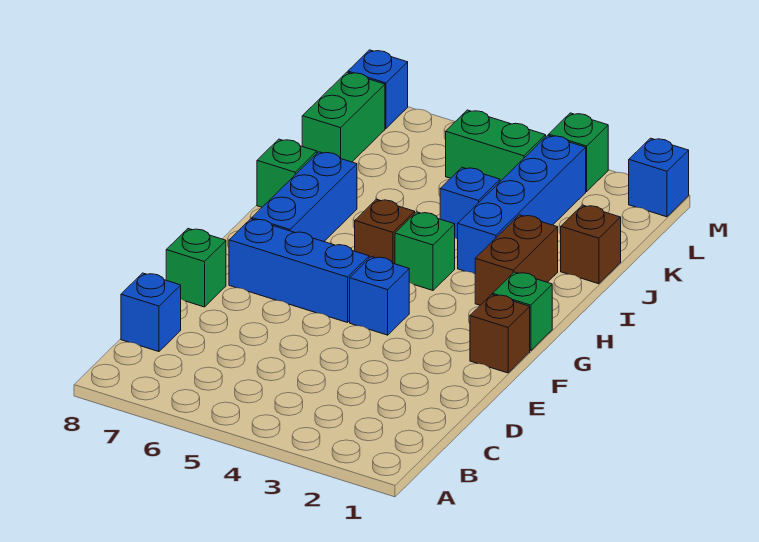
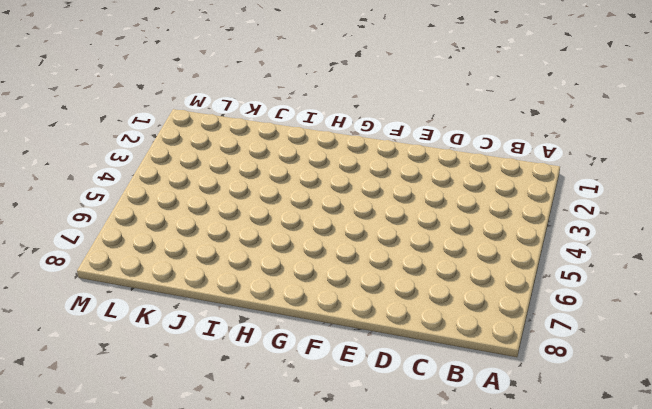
none -> blue 1x1 brick [121,273,181,352]
none -> green 1x1 brick [166,229,226,307]
none -> brown 1x1 brick [470,294,530,373]

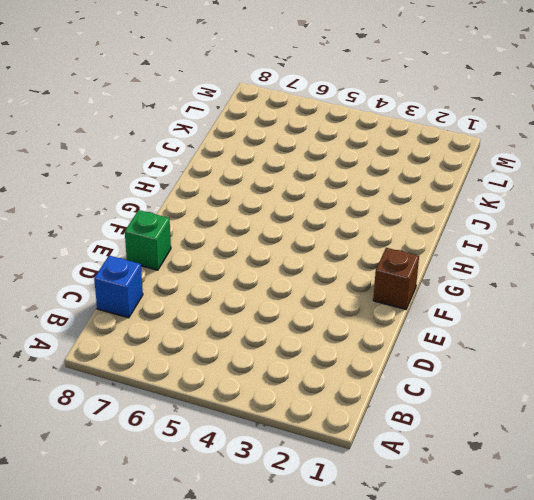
none -> blue 1x1 brick [350,257,409,335]
none -> blue 1x3 brick [229,219,369,323]
none -> green 1x1 brick [493,272,552,351]

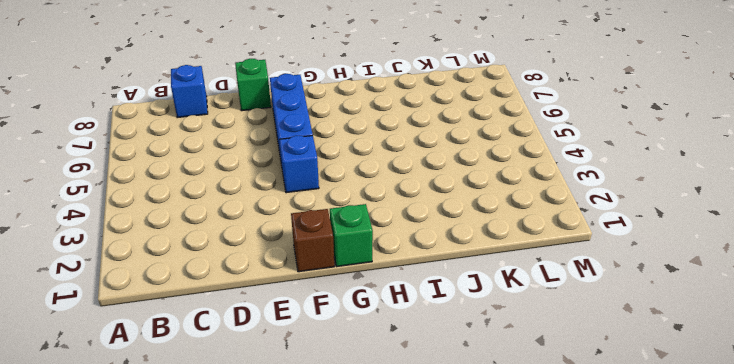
none -> blue 1x3 brick [252,152,357,242]
none -> brown 1x2 brick [475,215,558,305]
none -> green 1x1 brick [395,212,455,290]

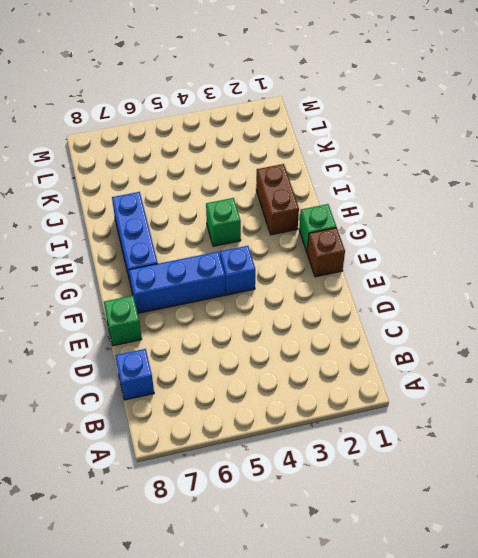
none -> brown 1x1 brick [355,199,415,264]
none -> blue 1x4 brick [458,135,586,274]
none -> green 1x1 brick [257,139,317,207]

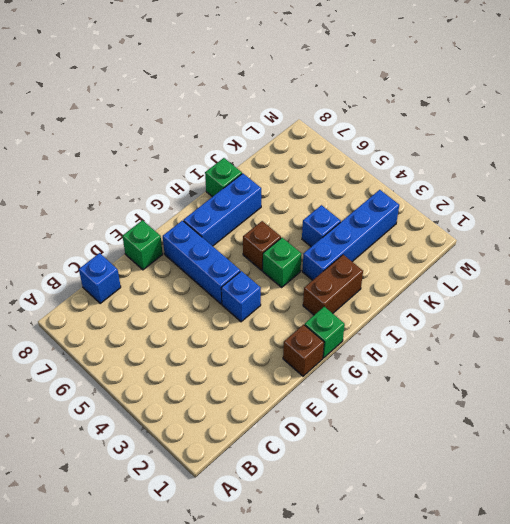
none -> brown 1x1 brick [561,205,621,284]
none -> green 1x2 brick [302,72,385,162]
none -> green 1x2 brick [446,110,546,181]

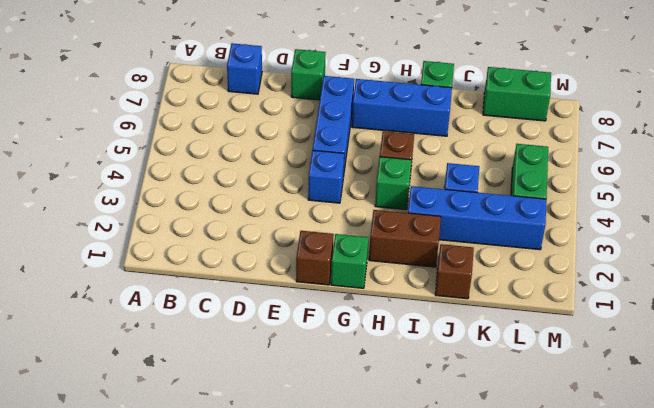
none -> blue 1x1 brick [629,138,689,217]
none -> green 1x1 brick [549,113,608,192]
none -> blue 1x1 brick [348,50,408,128]

